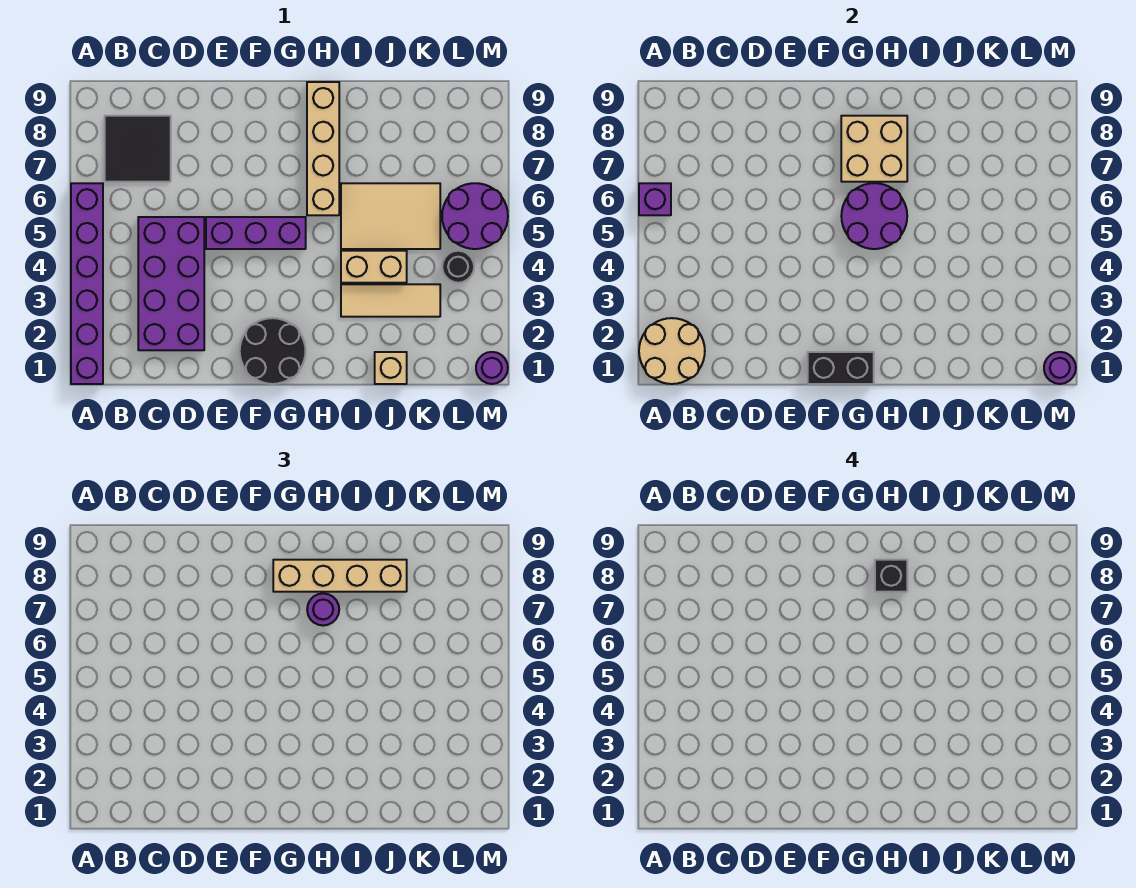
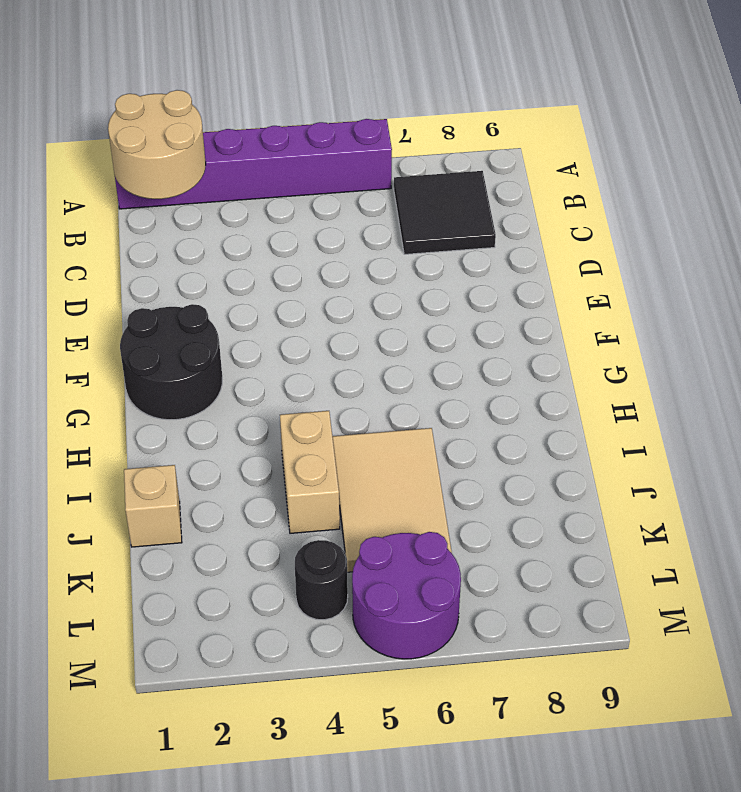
none -> purple 2x4 brick [138,217,204,350]
none -> purple 1x3 brick [206,217,306,249]
none -> tan 1x4 brick [307,82,339,215]

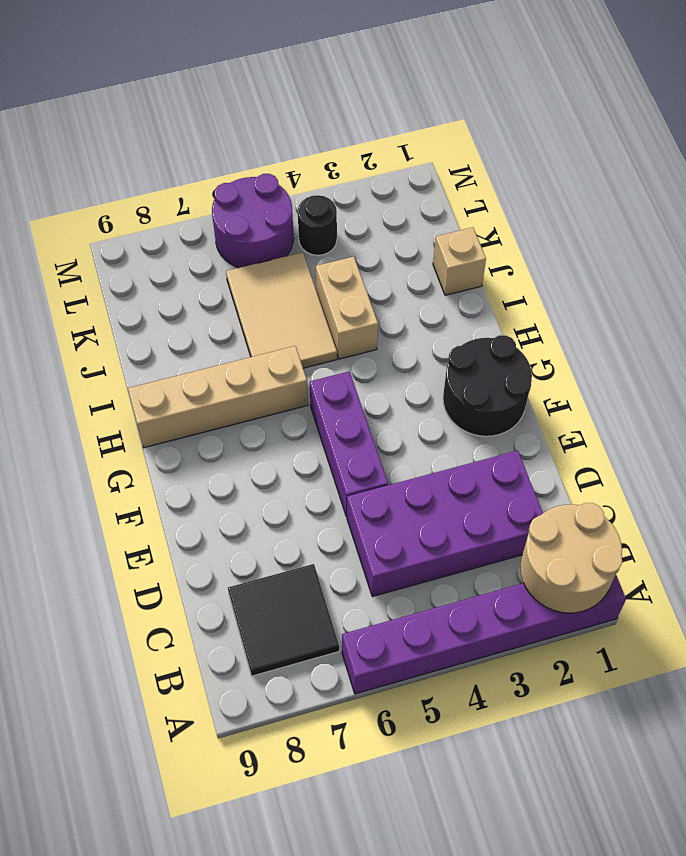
none -> tan 1x3 tile [341,284,440,317]
none -> purple 1x1 round brick [476,352,508,384]
none -> purple 1x1 brick [639,183,671,215]

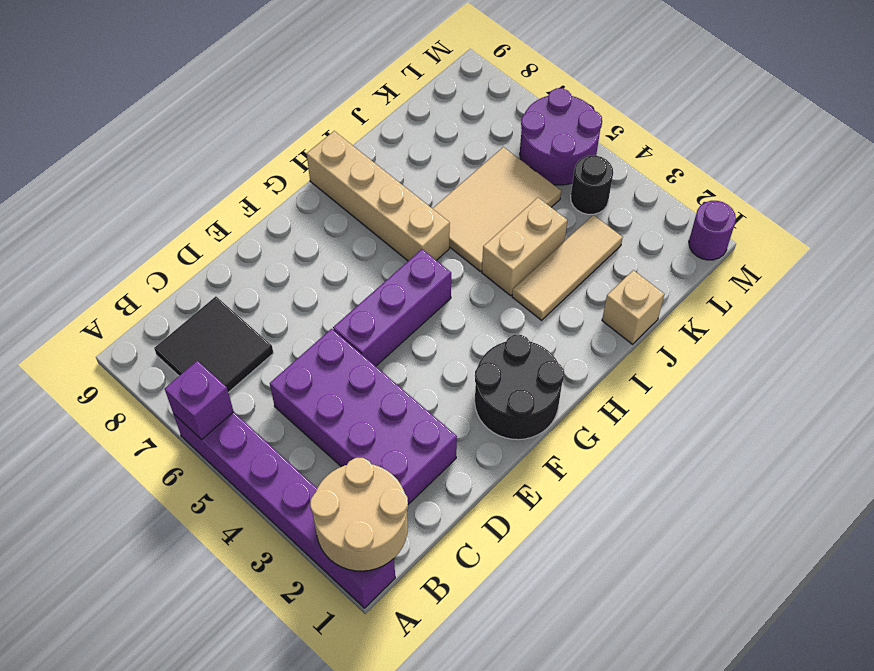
none -> black 1x2 brick [808,352,874,384]
none -> purple 2x2 round brick [841,183,907,249]
none -> tan 2x2 brick [841,116,907,182]

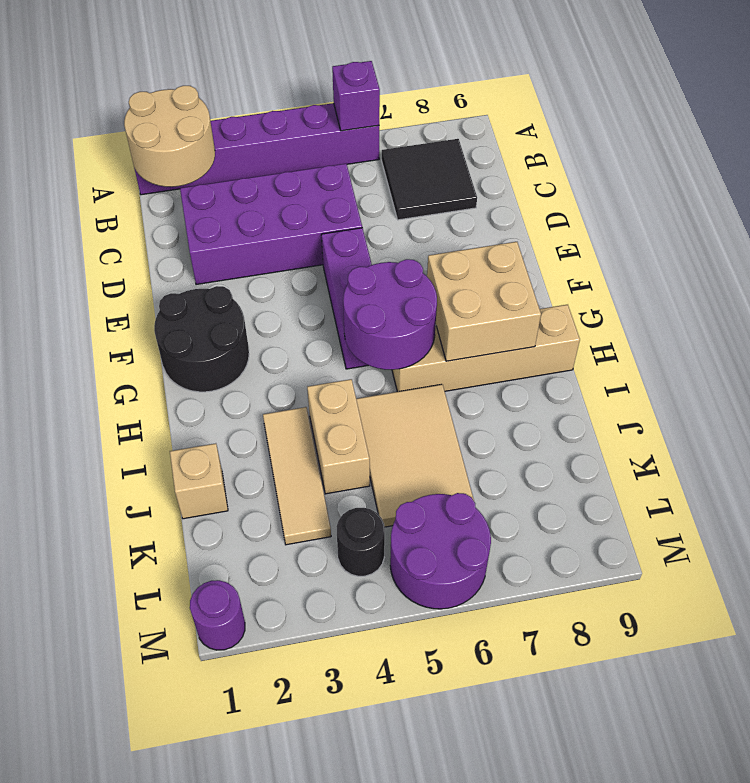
none -> black 1x2 brick [808,352,874,384]
none -> purple 1x1 round brick [1044,352,1076,384]
none -> tan 1x4 brick [273,560,407,592]

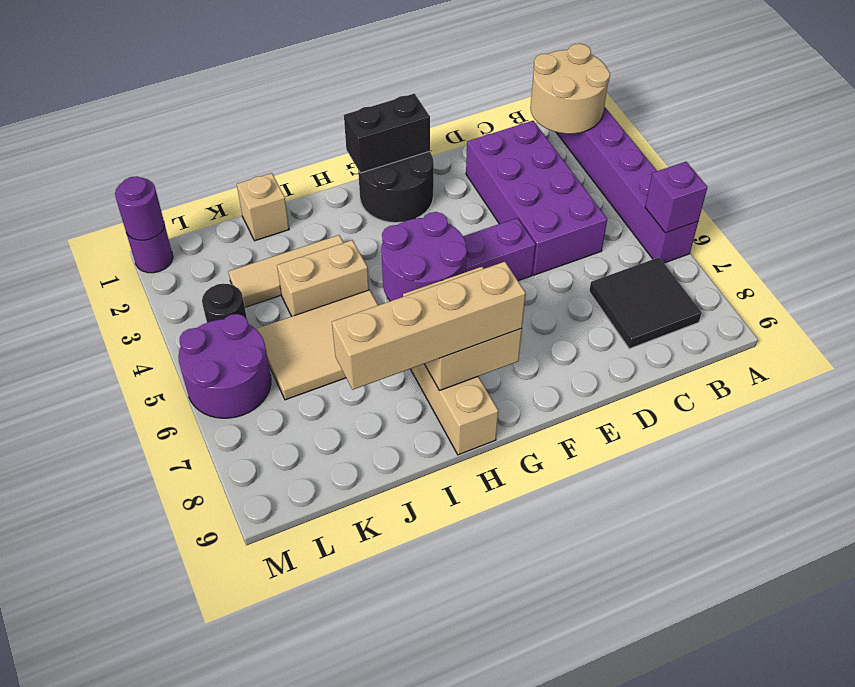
none -> purple 1x1 round brick [307,593,339,626]
none -> black 1x1 brick [875,560,907,592]

